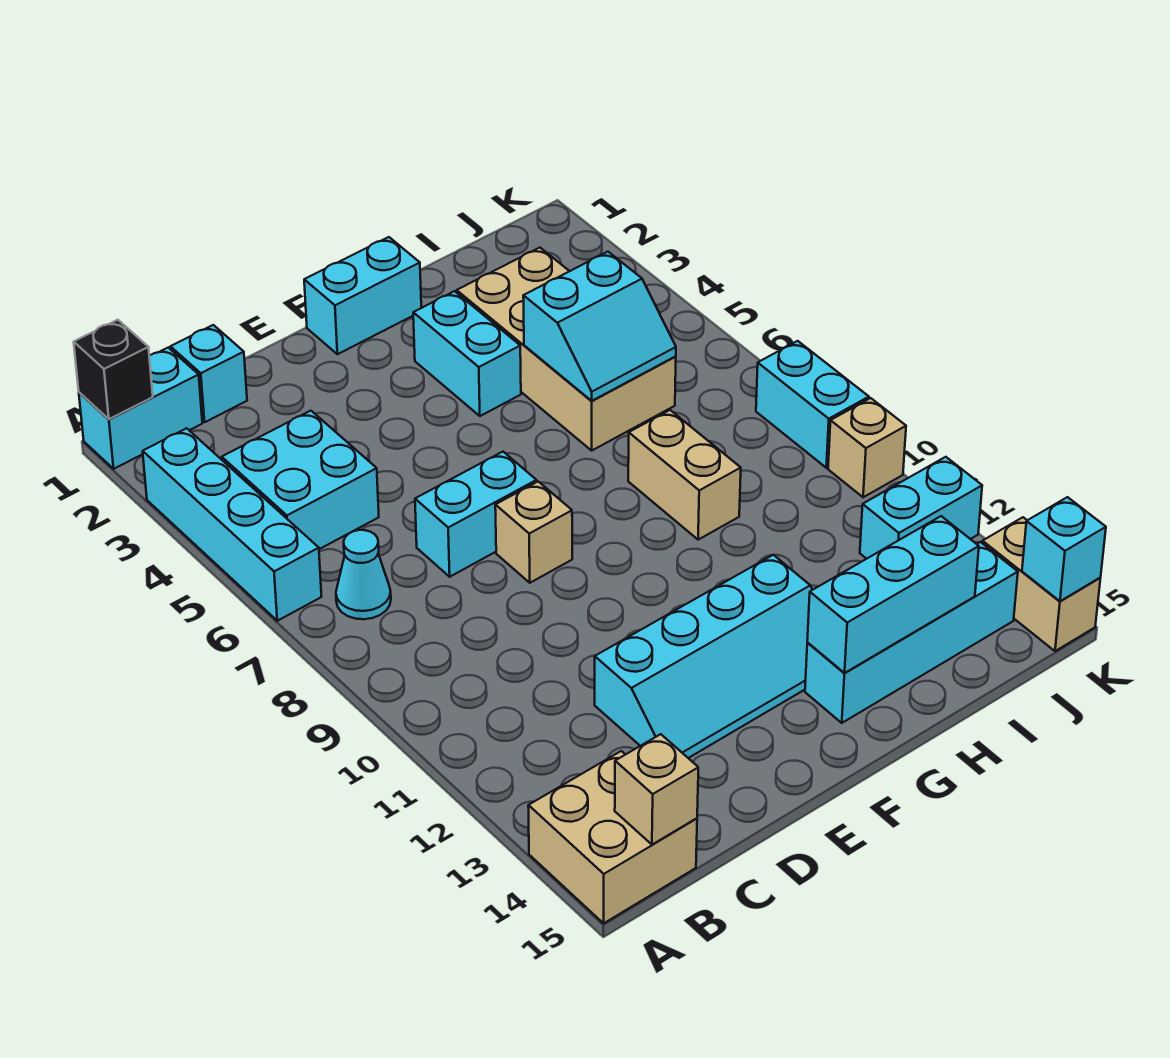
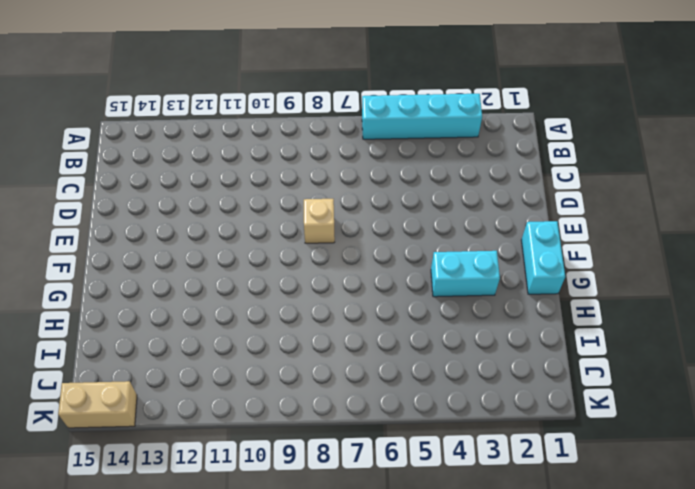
none -> cyan 1x2 brick [79,348,202,469]
none -> tan 2x2 brick [528,751,697,923]
none -> cyan 2x2 brick [222,411,379,549]

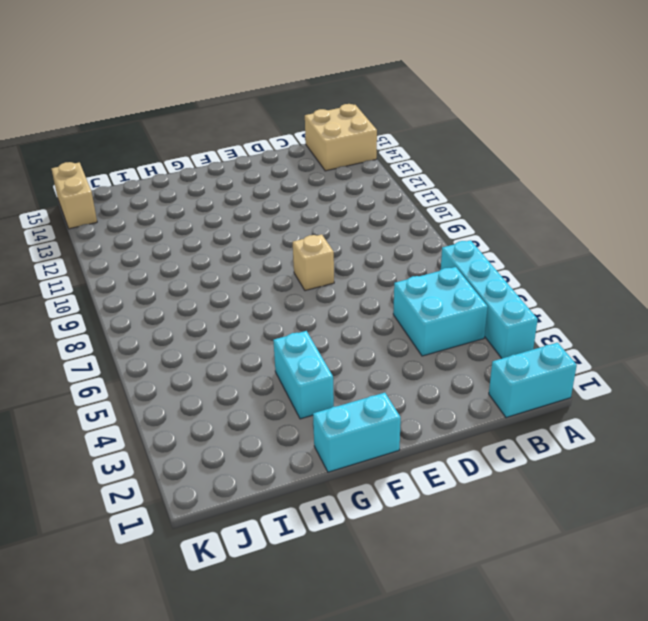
none -> cyan 1x1 cone [336,530,391,619]
none -> cyan 1x1 brick [171,325,247,422]
none -> cyan 1x2 brick [415,452,537,577]

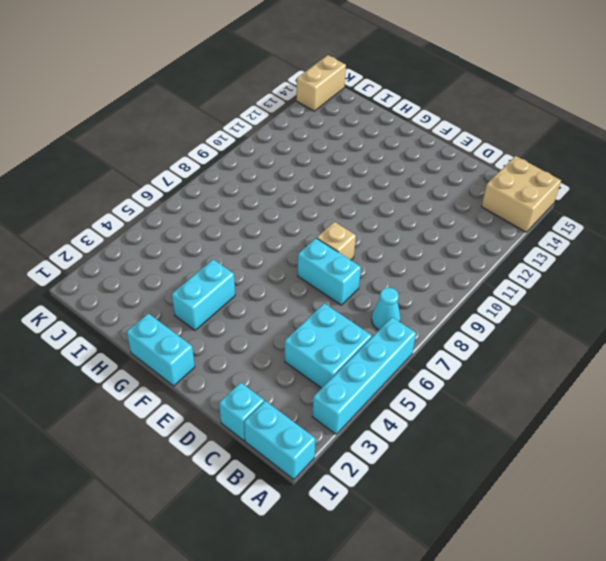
none -> cyan 2x4 slope [595,555,812,758]
none -> cyan 1x4 brick [805,542,1018,723]
none -> tan 2x4 brick [457,248,676,450]

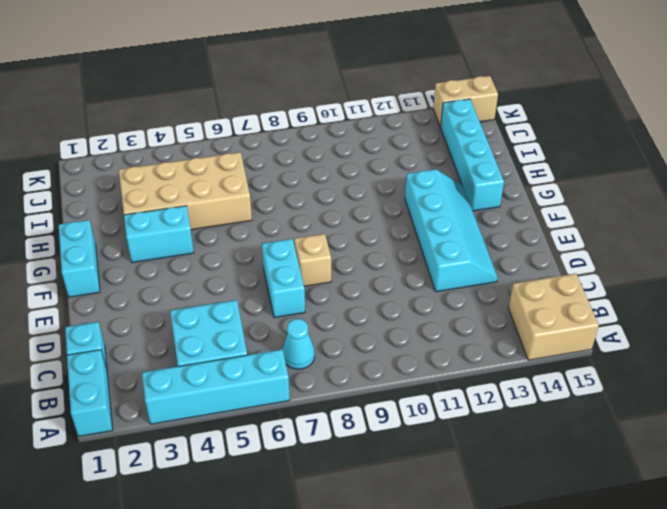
none -> tan 1x2 brick [628,410,741,540]
none -> cyan 1x2 brick [860,457,982,559]
none -> cyan 1x2 brick [756,341,869,468]

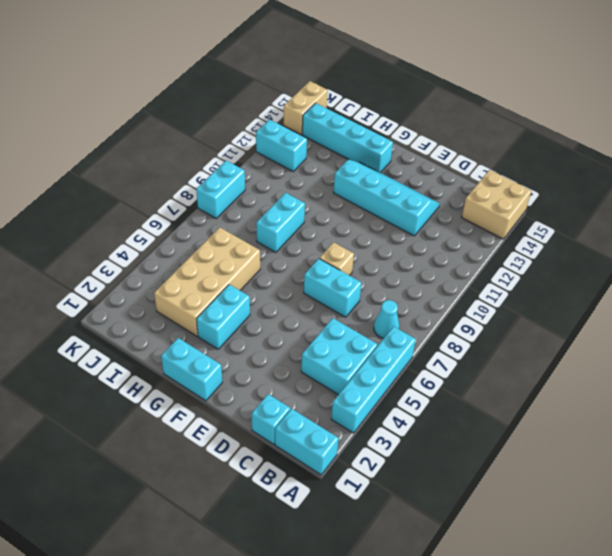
cyan 1x2 brick [256,193,305,252] -> tan 1x2 brick [628,410,741,540]
none -> tan 1x1 brick [828,398,906,497]
none -> black 1x1 brick [74,320,153,419]
none -> tan 1x1 brick [615,734,698,845]

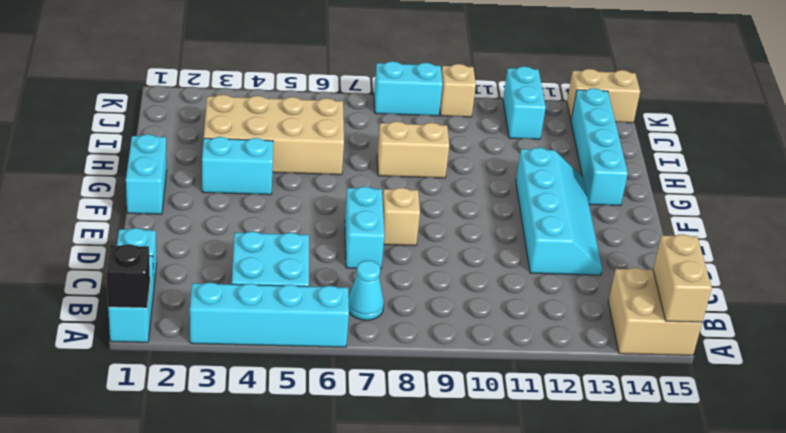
tan 1x2 brick [653,234,712,322] -> tan 1x1 brick [615,734,698,845]
none -> cyan 1x3 brick [807,516,979,673]
none -> cyan 2x2 slope [523,252,676,401]
none -> cyan 1x1 brick [1022,497,1106,601]

